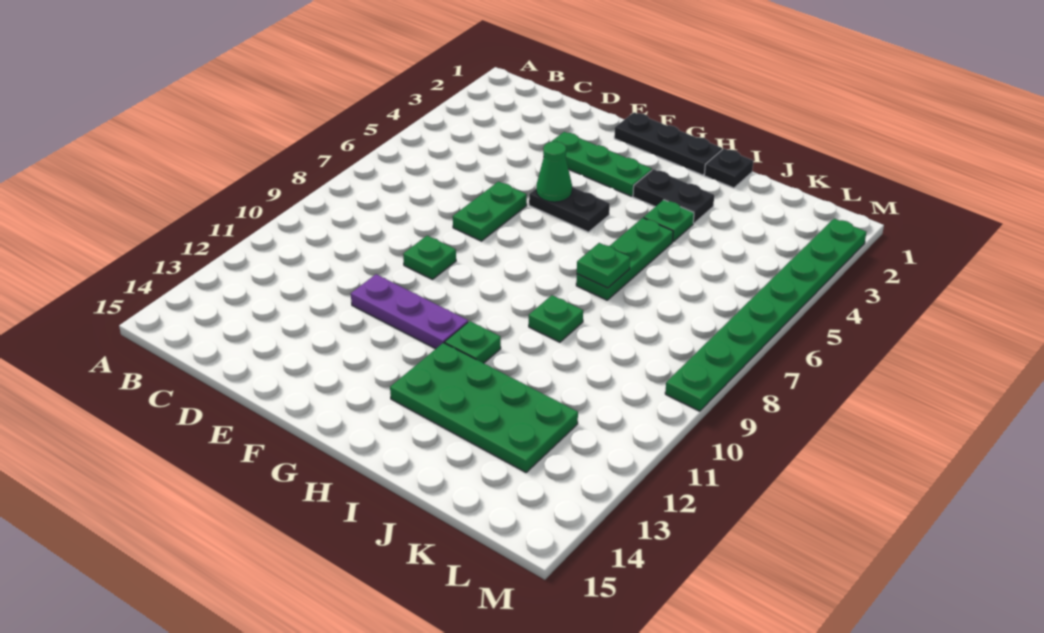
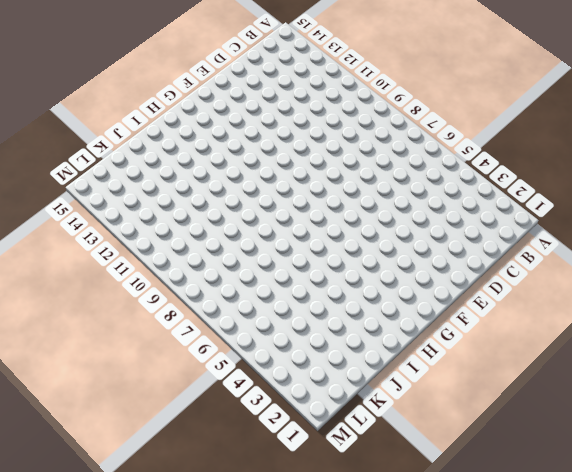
none -> green 1x3 plate [551,132,652,196]
none -> green 1x2 plate [453,182,527,241]
none -> green 1x1 plate [403,236,456,279]

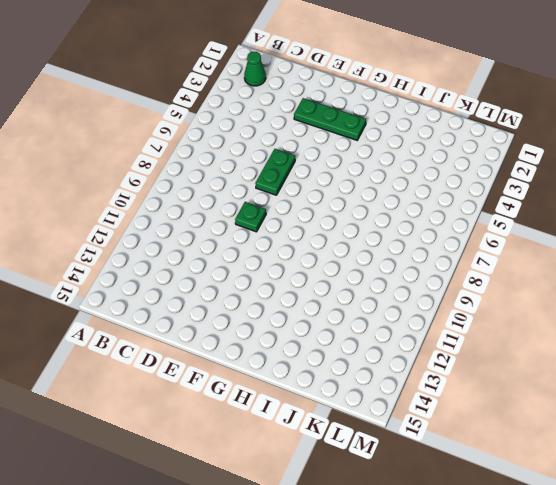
green 1x1 cone [244,52,266,86] -> green 1x1 cone moved to [536,142,572,202]
none -> purple 1x3 plate [351,274,468,349]
none -> black 1x3 plate [614,112,722,175]
none -> black 1x2 plate [529,187,610,232]

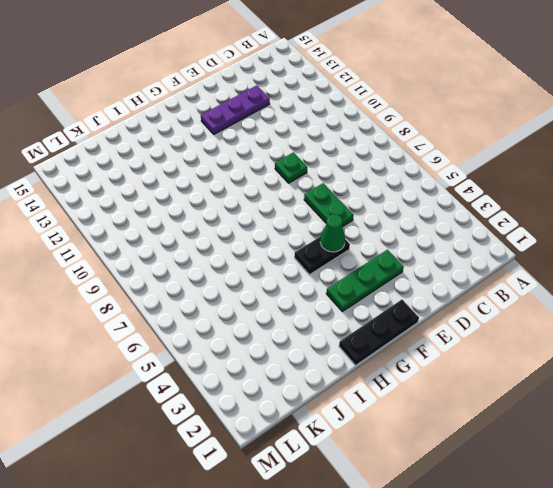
purple 1x3 plate [201,85,270,134] -> purple 1x3 plate moved to [351,274,468,349]
none -> black 1x2 plate [633,169,714,223]
none -> green 1x1 plate [445,321,501,363]
none -> green 2x4 plate [390,343,578,472]

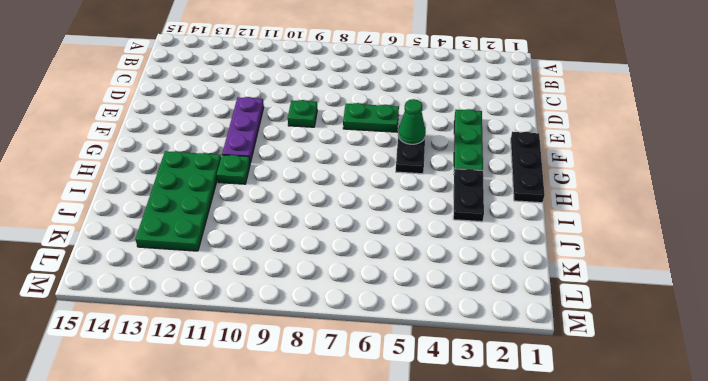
none -> black 1x1 plate [704,149,753,188]
none -> green 1x1 plate [644,200,694,242]
none -> green 1x3 plate [576,218,673,300]

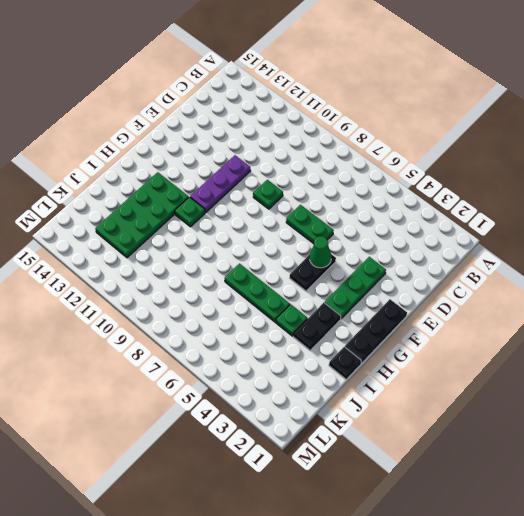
none -> green 1x1 plate [529,295,583,342]
none -> green 1x8 plate [665,218,866,411]
none -> green 1x1 plate [577,243,630,288]

